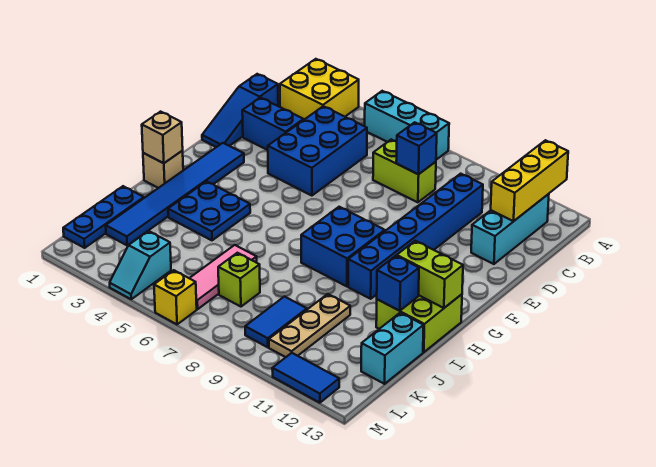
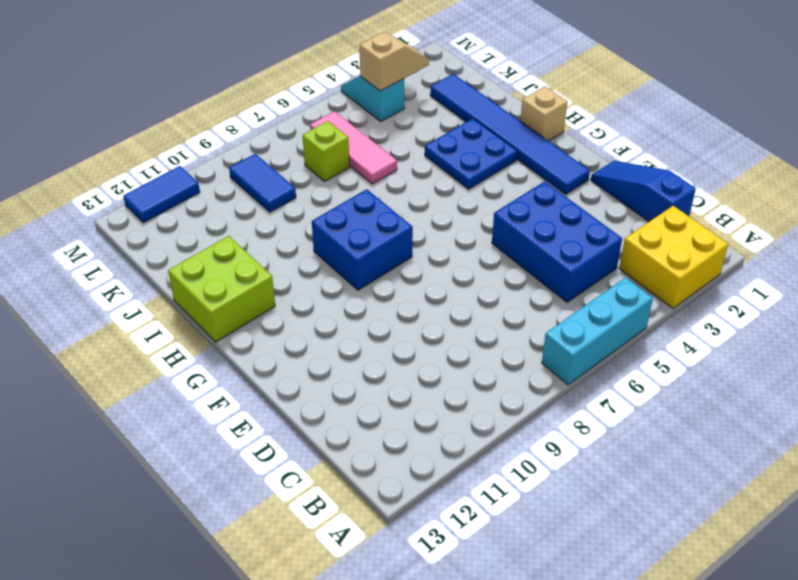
tan 1x2 slope [359,32,429,91] -> none
none -> cyan 1x3 brick [471,194,549,264]
none -> lime 1x2 brick [373,140,436,202]
none -> blue 1x6 brick [348,174,483,299]

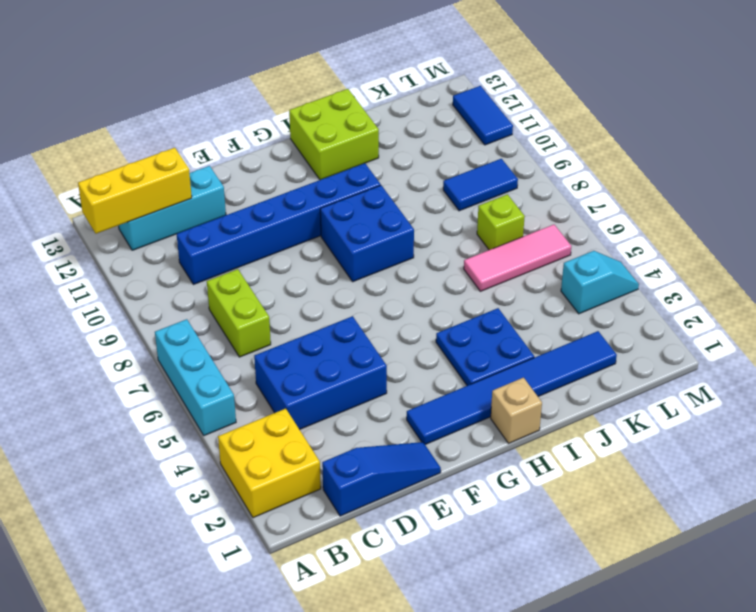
none -> blue 1x2 brick [242,98,304,150]
none -> blue 1x3 plate [63,186,144,248]
none -> tan 1x3 plate [269,294,350,357]

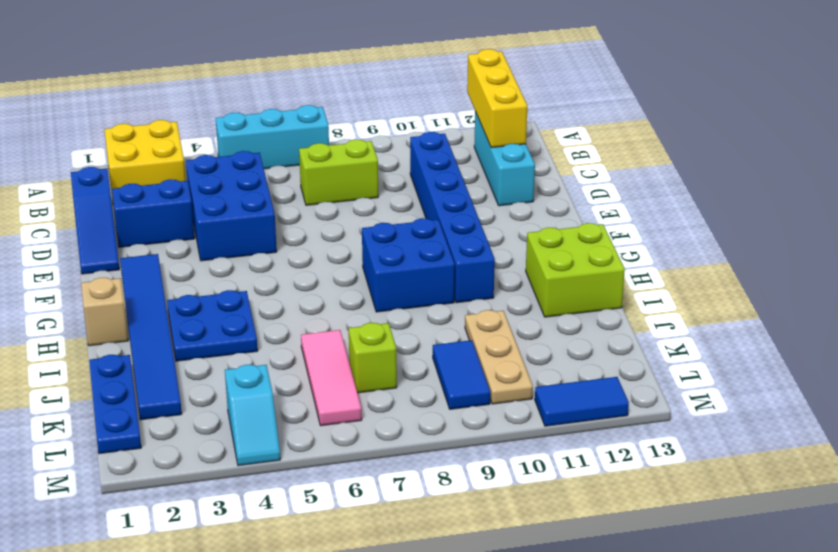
none -> cyan 1x2 brick [361,313,424,384]
none -> yellow 1x1 brick [154,270,197,324]
none -> blue 1x1 brick [396,122,437,174]

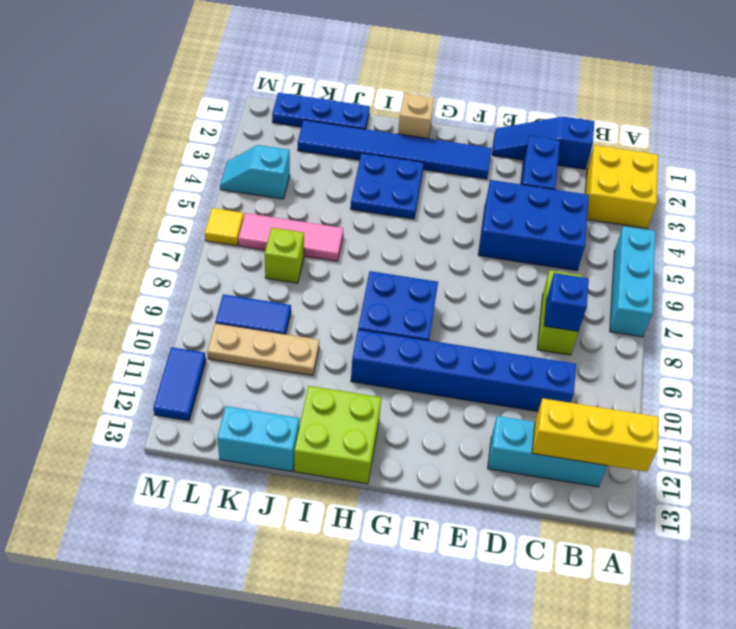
yellow 1x1 tile [205,208,244,246] -> yellow 1x1 brick [154,270,197,324]
none -> tan 1x1 brick [142,112,183,163]
none -> lime 1x2 brick [397,241,463,308]
none -> blue 1x1 brick [377,256,419,311]

